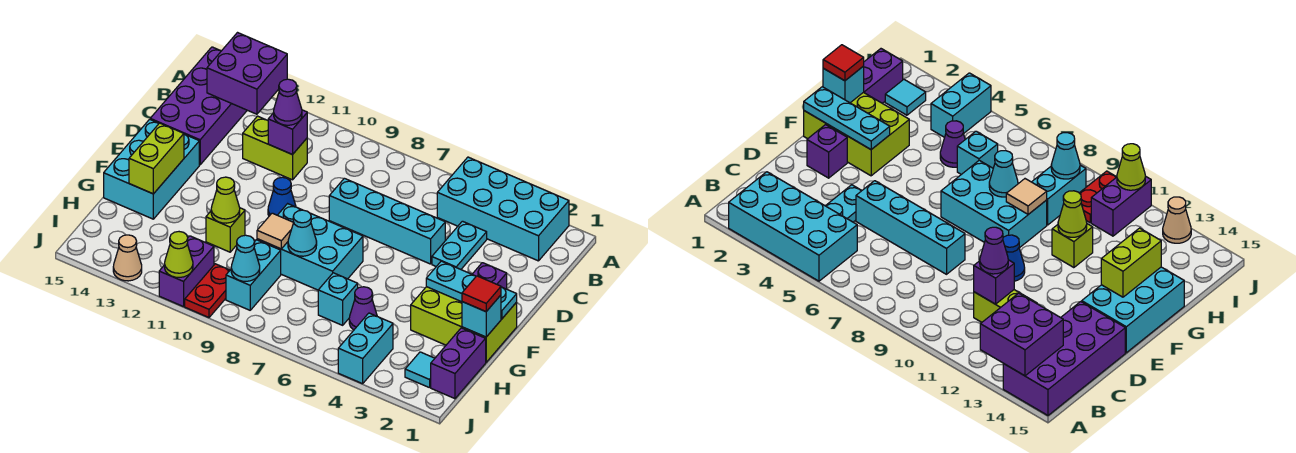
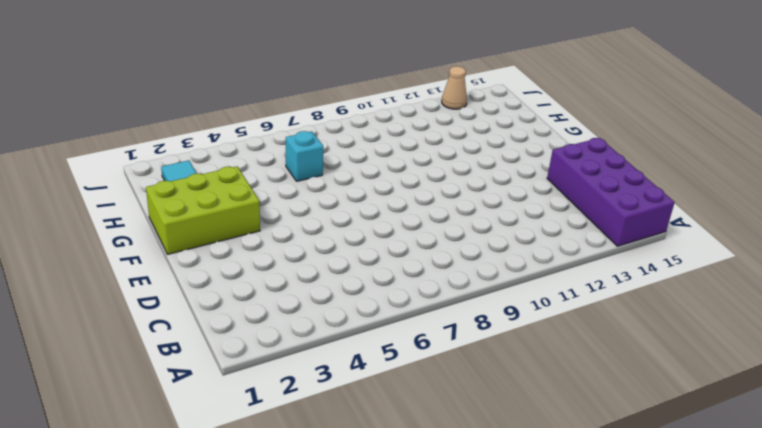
none -> cyan 2x4 brick [437,157,569,261]
none -> cyan 1x2 plate [432,221,487,269]
none -> lime 1x2 brick [243,116,307,180]
none -> cyan 1x4 brick [329,178,445,264]

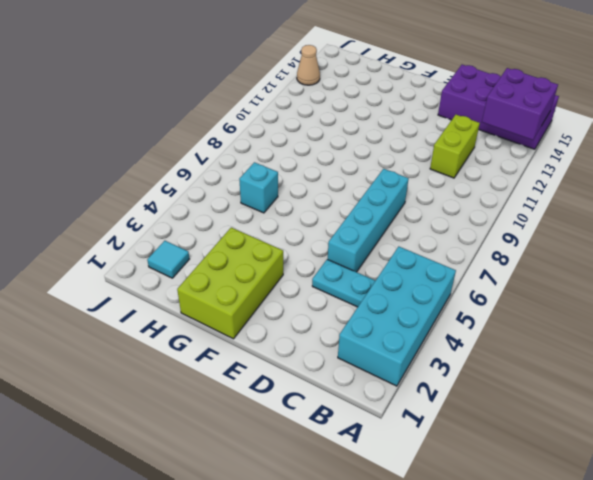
none -> purple 1x1 brick [472,263,507,289]
none -> blue 1x1 cone [268,177,296,216]
none -> cyan 2x3 brick [104,119,199,219]
none -> cyan 2x3 brick [257,204,363,290]

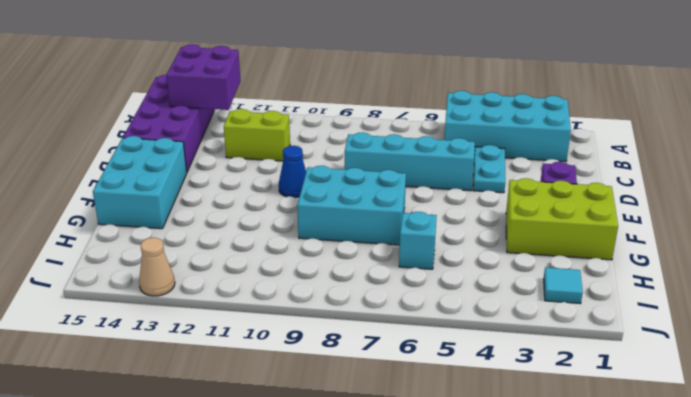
none -> lime 1x1 brick [206,208,245,252]
none -> purple 1x2 brick [431,328,486,399]
none -> purple 1x1 cone [349,287,377,330]
none -> cyan 1x2 brick [226,240,281,310]

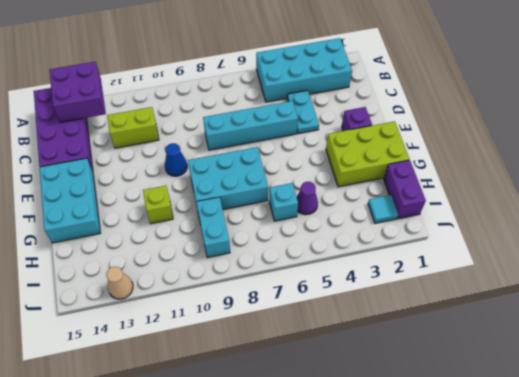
none -> cyan 1x2 brick [338,313,393,384]
none -> red 1x2 plate [185,264,230,317]
none -> purple 1x2 brick [159,236,214,307]
none -> purple 1x1 brick [268,110,307,155]

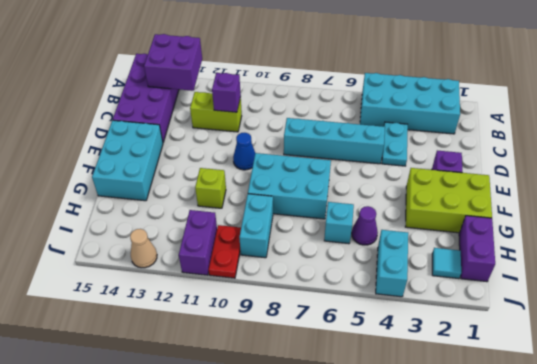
none -> cyan 1x3 plate [426,261,517,319]
none -> lime 1x2 brick [129,123,184,194]
none -> cyan 1x1 brick [462,295,501,337]
none -> cyan 1x1 cone [288,210,317,256]

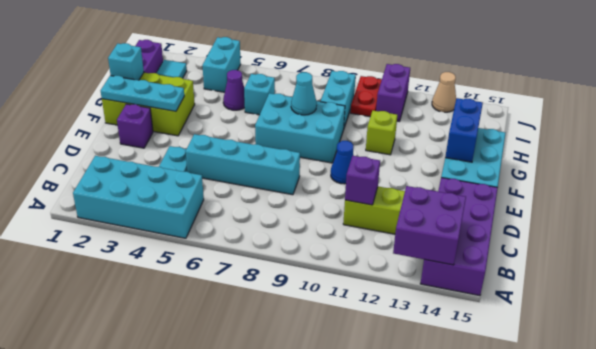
blue 1x2 brick [445,98,483,162] -> lime 1x2 brick [129,123,184,194]
none -> tan 1x1 tile [257,213,294,249]
none -> lime 1x1 cone [211,177,240,223]
none -> cyan 1x1 cone [231,235,260,281]
none -> lime 1x1 cone [165,232,193,277]

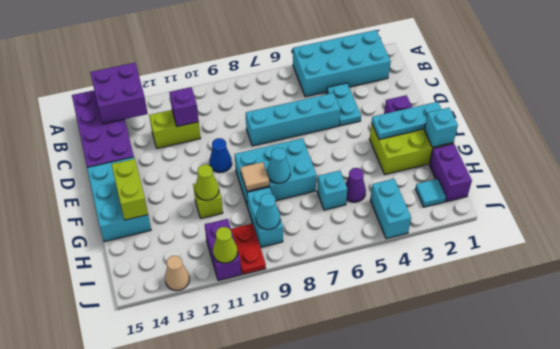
none -> purple 1x1 cone [274,79,302,125]
none -> red 1x1 tile [462,276,501,312]

